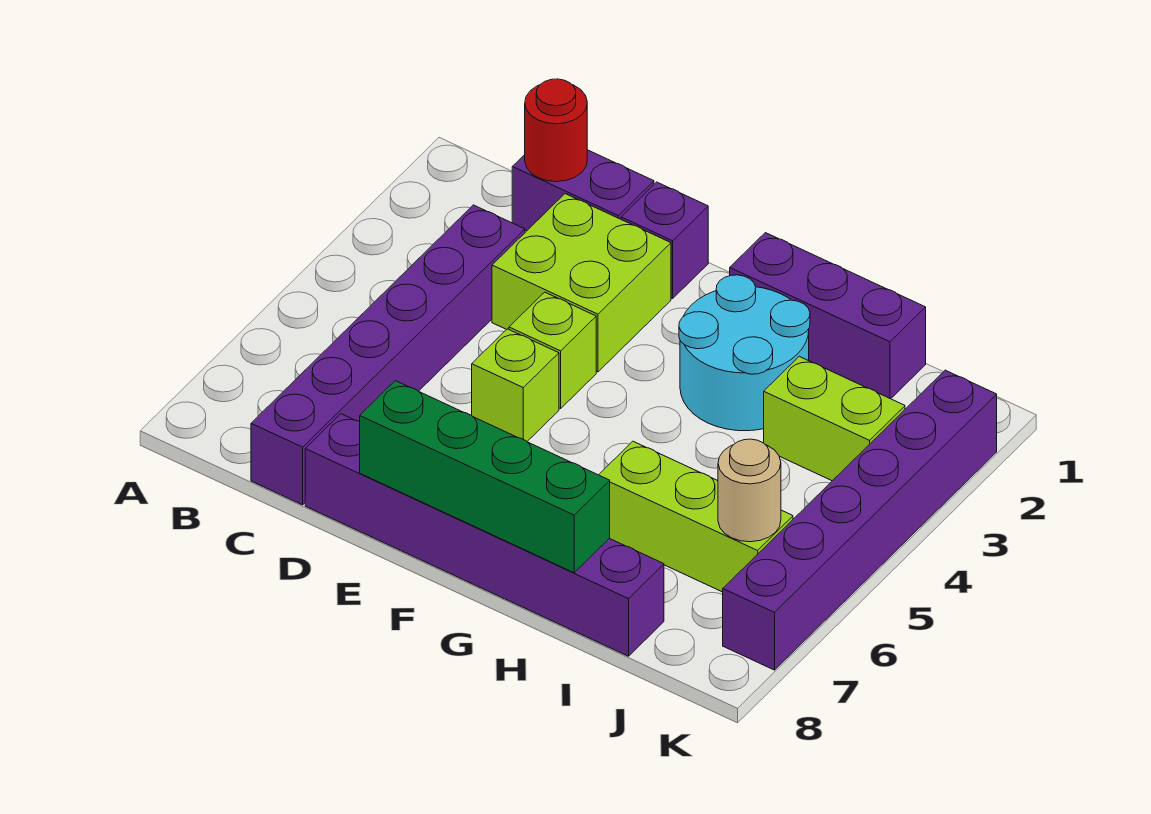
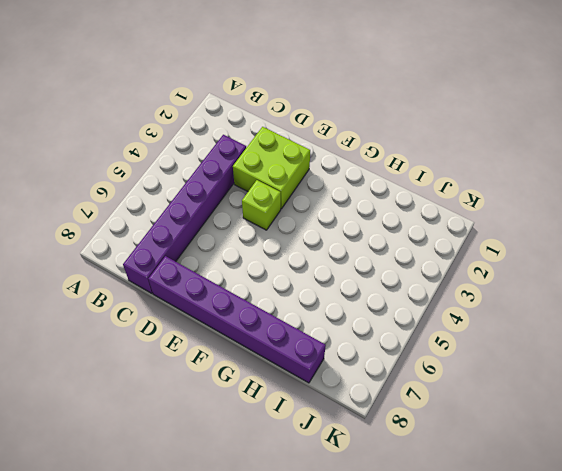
none -> purple 1x2 brick [512,150,654,231]
none -> purple 1x1 brick [621,182,708,298]
none -> lime 1x1 brick [472,329,559,441]

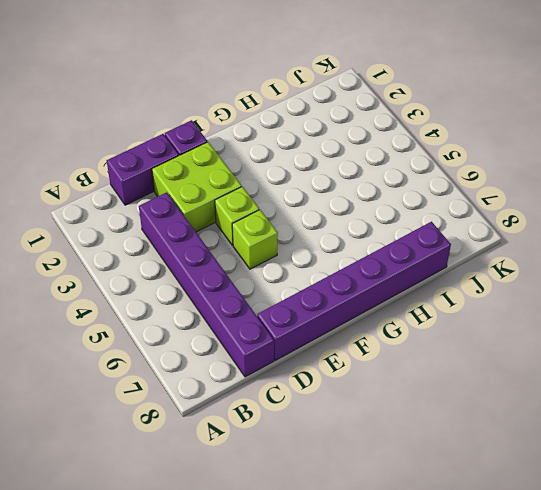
none -> purple 1x3 brick [730,233,926,399]
none -> cyan 2x2 round brick [679,275,810,431]
none -> lime 1x3 brick [599,441,793,592]

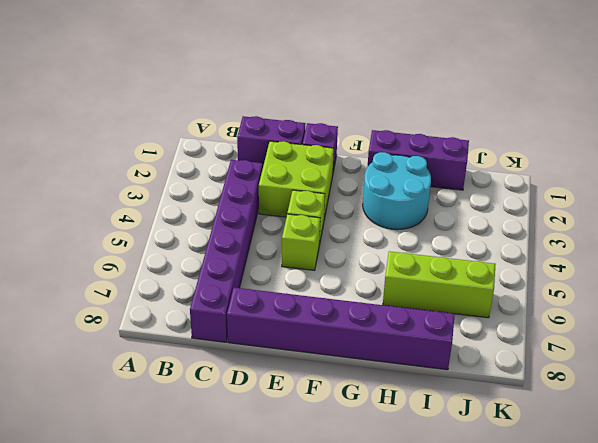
none -> lime 1x2 brick [764,356,905,481]
none -> purple 1x6 brick [723,370,997,670]
none -> red 1x1 round brick [525,79,587,182]

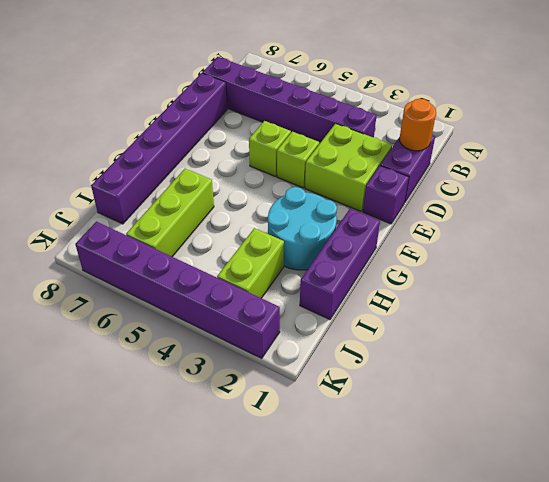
orange 1x1 round brick [400,99,436,151] -> red 1x1 round brick [525,79,587,182]
none -> green 1x4 brick [360,381,610,573]
none -> tan 1x1 round brick [718,439,781,542]

